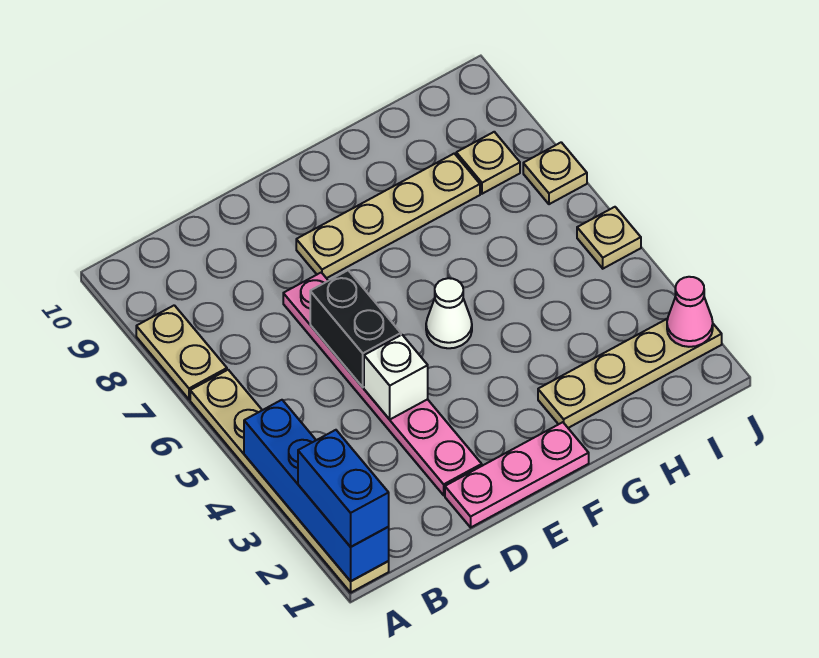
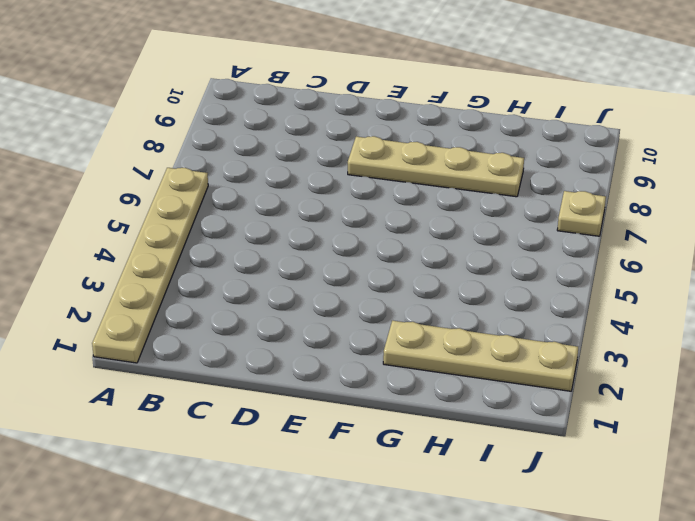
none -> tan 1x2 plate [136,305,227,399]
none -> pink 1x3 plate [445,422,589,527]
none -> pink 1x6 plate [283,272,482,495]

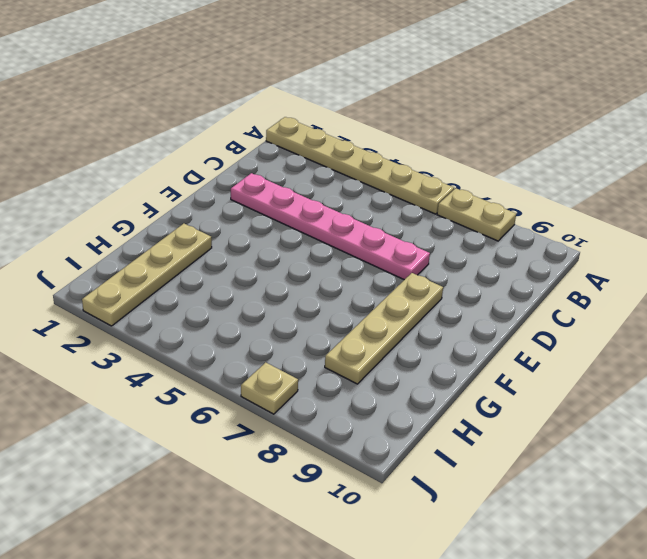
none -> pink 1x3 plate [445,422,589,527]
none -> white 1x1 cone [426,278,472,348]
none -> tan 1x1 plate [456,132,520,194]

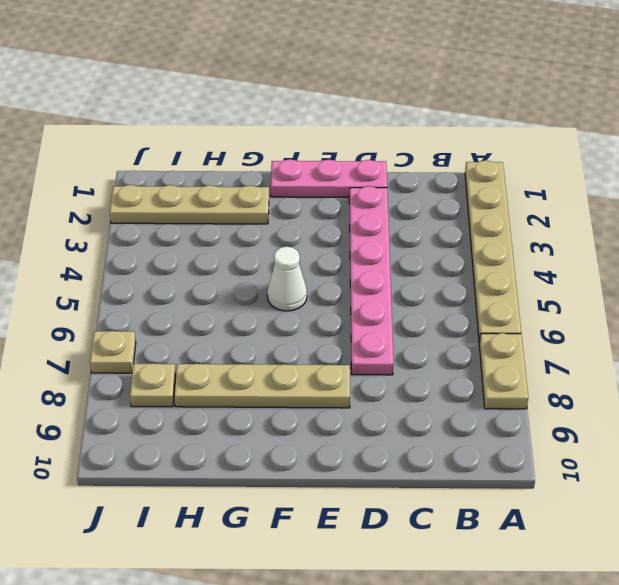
none -> tan 1x1 plate [577,207,641,269]
none -> blue 1x4 brick [244,400,389,581]
none -> white 1x1 brick [364,335,428,419]

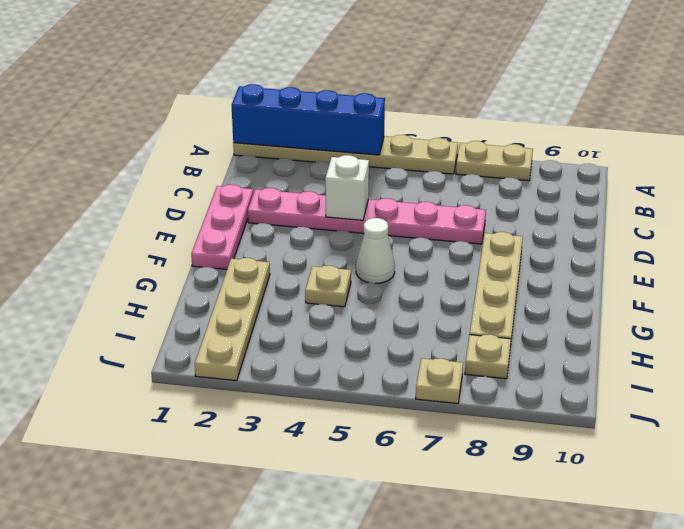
tan 1x1 plate [305,265,351,307] -> tan 1x1 plate moved to [577,207,641,269]
none -> black 1x2 brick [310,270,401,387]
none -> pink 1x1 cone [667,277,713,347]
none -> blue 1x2 brick [298,430,389,547]

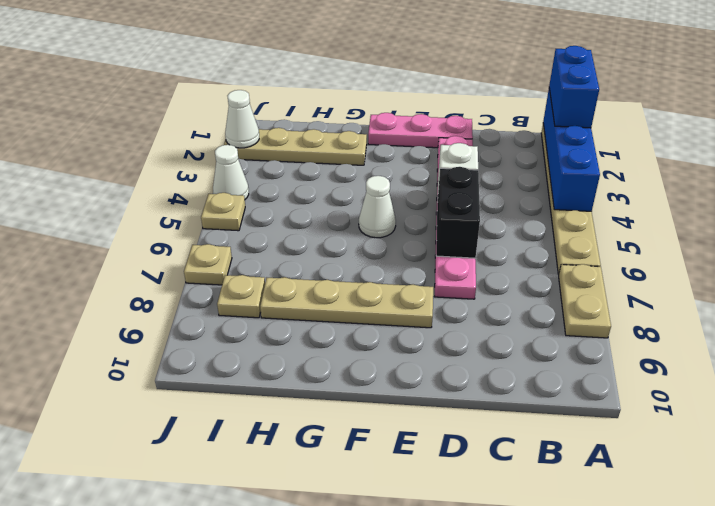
white 1x1 cone [225,90,259,148] -> pink 1x1 cone [667,277,713,347]
white 1x1 cone [213,145,249,199] -> none

